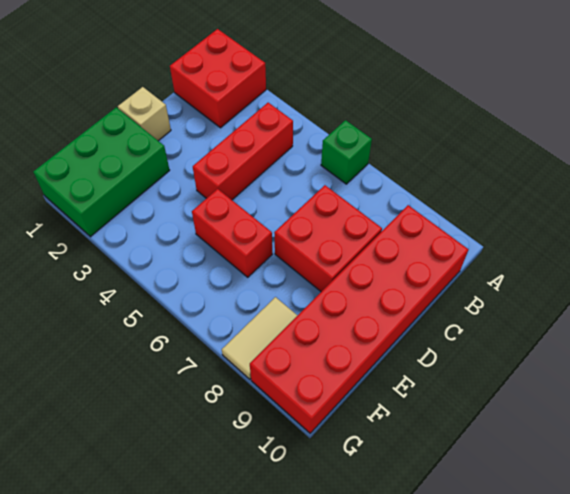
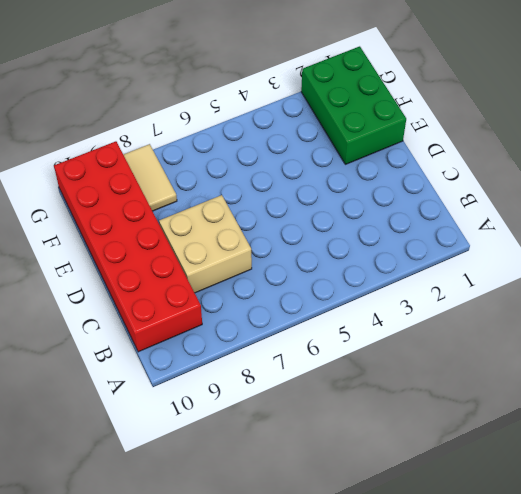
tan 2x2 brick [159,195,252,293] -> red 2x2 brick [274,185,382,292]
none -> red 2x2 brick [170,29,266,128]
none -> green 1x1 brick [321,120,372,184]

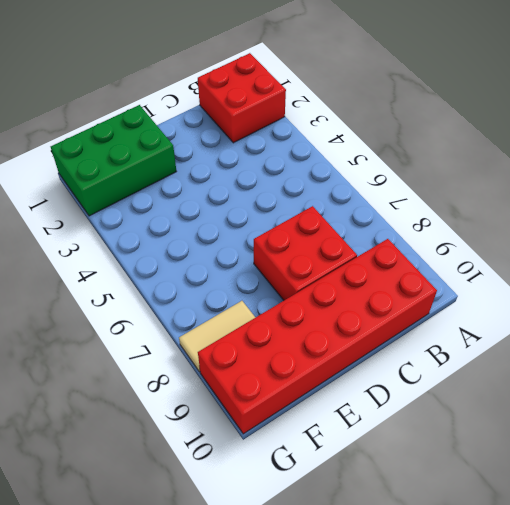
none -> green 1x1 brick [321,120,372,184]
none -> red 1x3 brick [193,103,293,200]

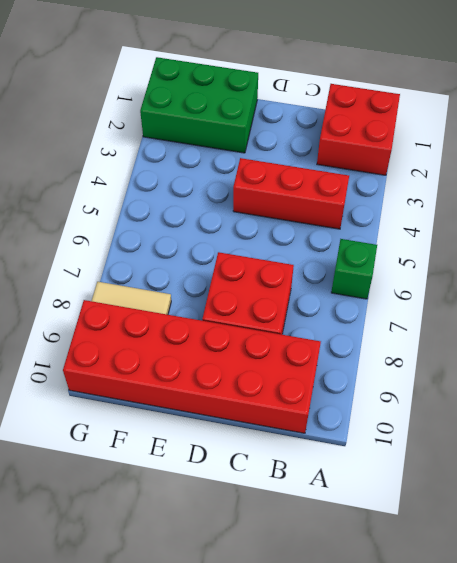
none -> tan 1x1 brick [118,87,171,141]
none -> red 1x2 brick [192,189,272,277]

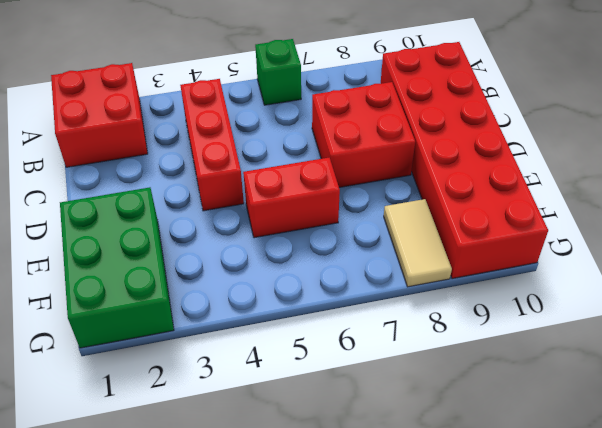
none -> tan 1x1 brick [118,87,171,141]

